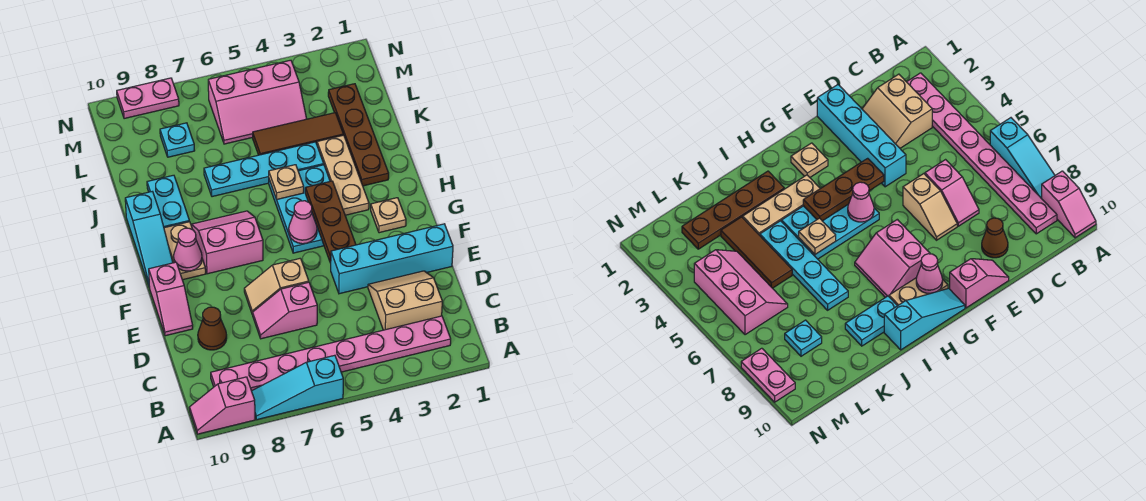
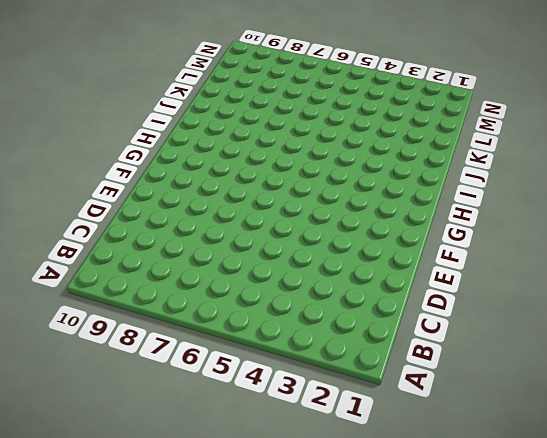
none -> cyan 1x3 slope [252,355,343,420]
none -> pink 1x2 slope [189,377,255,434]
none -> pink 1x8 plate [211,316,451,391]

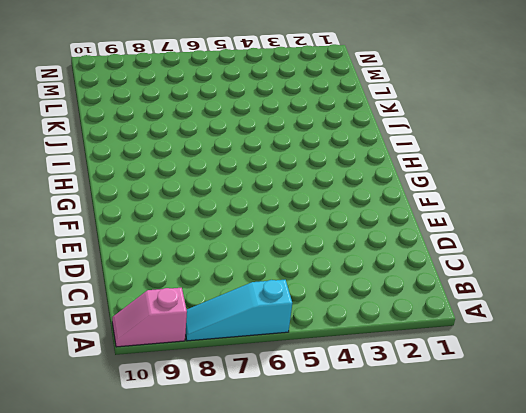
none -> pink 1x8 plate [211,316,451,391]
none -> tan 2x2 slope [368,271,442,330]
none -> pink 1x2 slope [252,282,317,339]

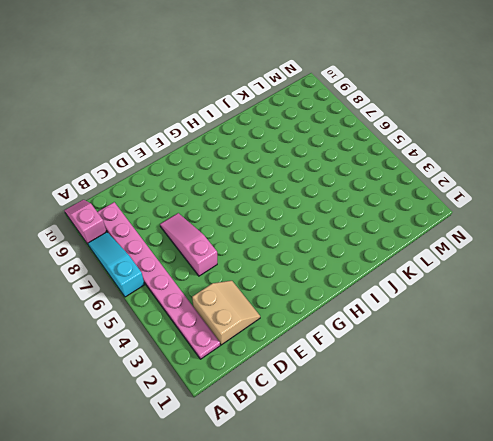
pink 1x3 slope [160,213,217,276] -> pink 1x2 slope [252,282,317,339]
none -> brown 1x1 cone [198,307,227,350]
none -> cyan 1x4 brick [331,224,453,294]
none -> tan 1x2 slope [244,258,309,314]

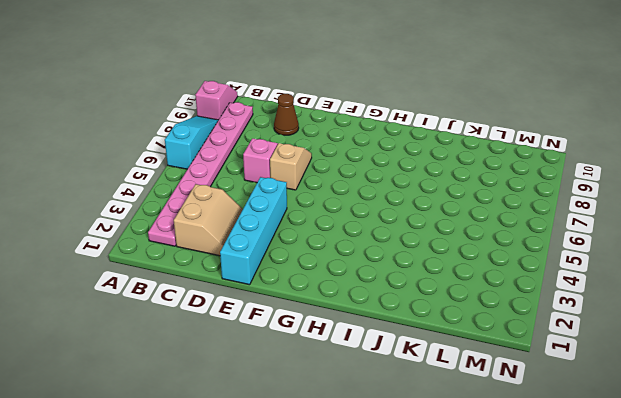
none -> pink 1x2 slope [149,262,193,336]
none -> tan 1x1 plate [371,198,406,233]
none -> cyan 2x3 plate [269,165,330,253]

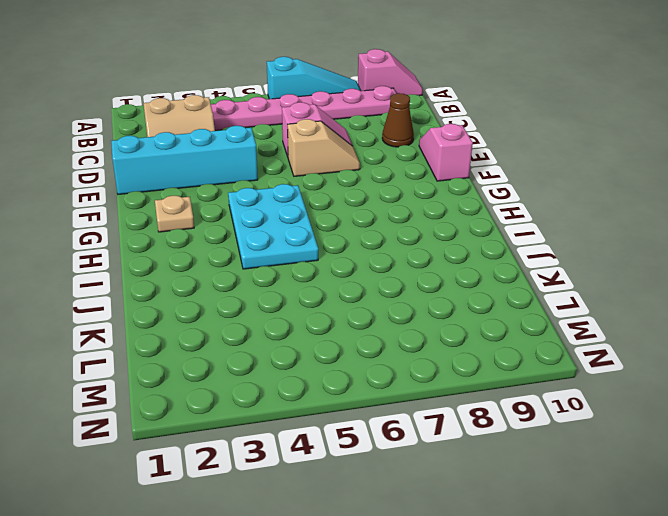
none -> pink 2x2 slope [191,211,263,274]
none -> tan 1x2 plate [164,222,206,280]
none -> cyan 1x3 slope [125,191,173,285]

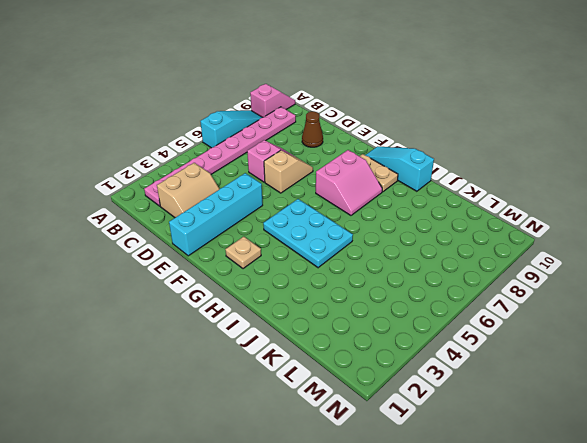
none -> pink 1x2 slope [149,262,193,336]
none -> tan 1x3 plate [317,135,369,215]
none -> brown 1x4 plate [328,84,389,186]

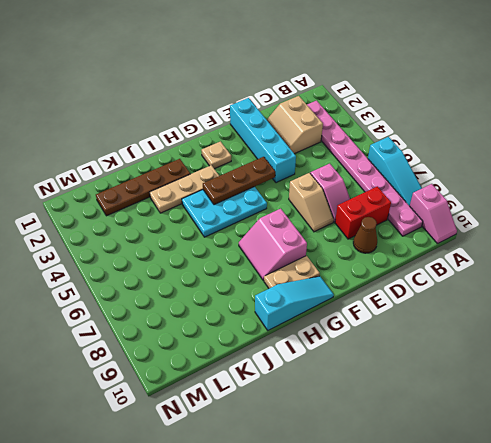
red 1x2 brick [335,186,391,239] -> none
none -> pink 1x2 slope [149,262,193,336]
none -> cyan 1x2 plate [147,175,190,228]
none -> cyan 1x4 plate [204,142,324,197]

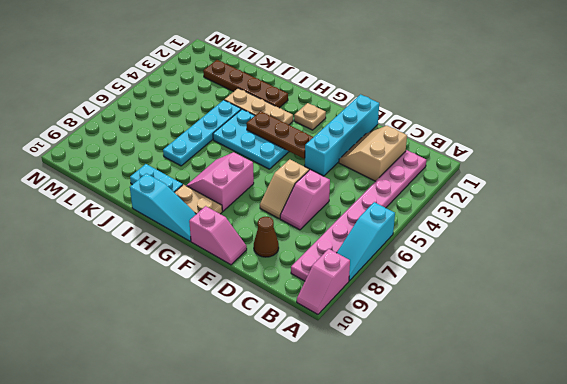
none -> brown 1x3 tile [253,113,343,155]
none -> pink 2x3 slope [208,60,307,144]
none -> cyan 1x1 plate [160,123,195,157]

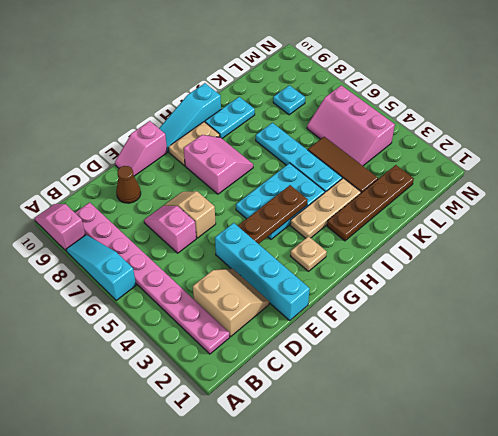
none -> pink 1x2 plate [117,78,179,119]
none -> pink 1x1 cone [289,201,317,244]
none -> pink 1x1 cone [174,228,202,271]

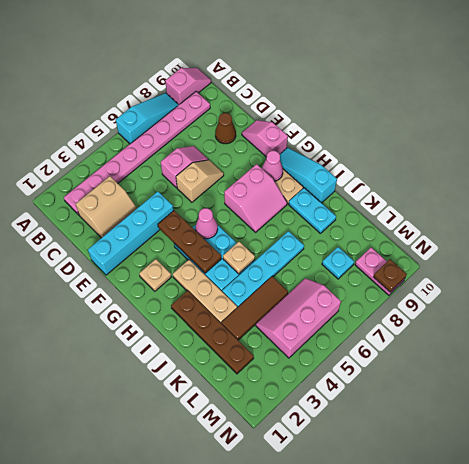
pink 1x2 plate [355,248,405,295] -> pink 1x2 plate turned to [117,78,179,119]
brown 1x1 plate [374,259,407,292] -> none

